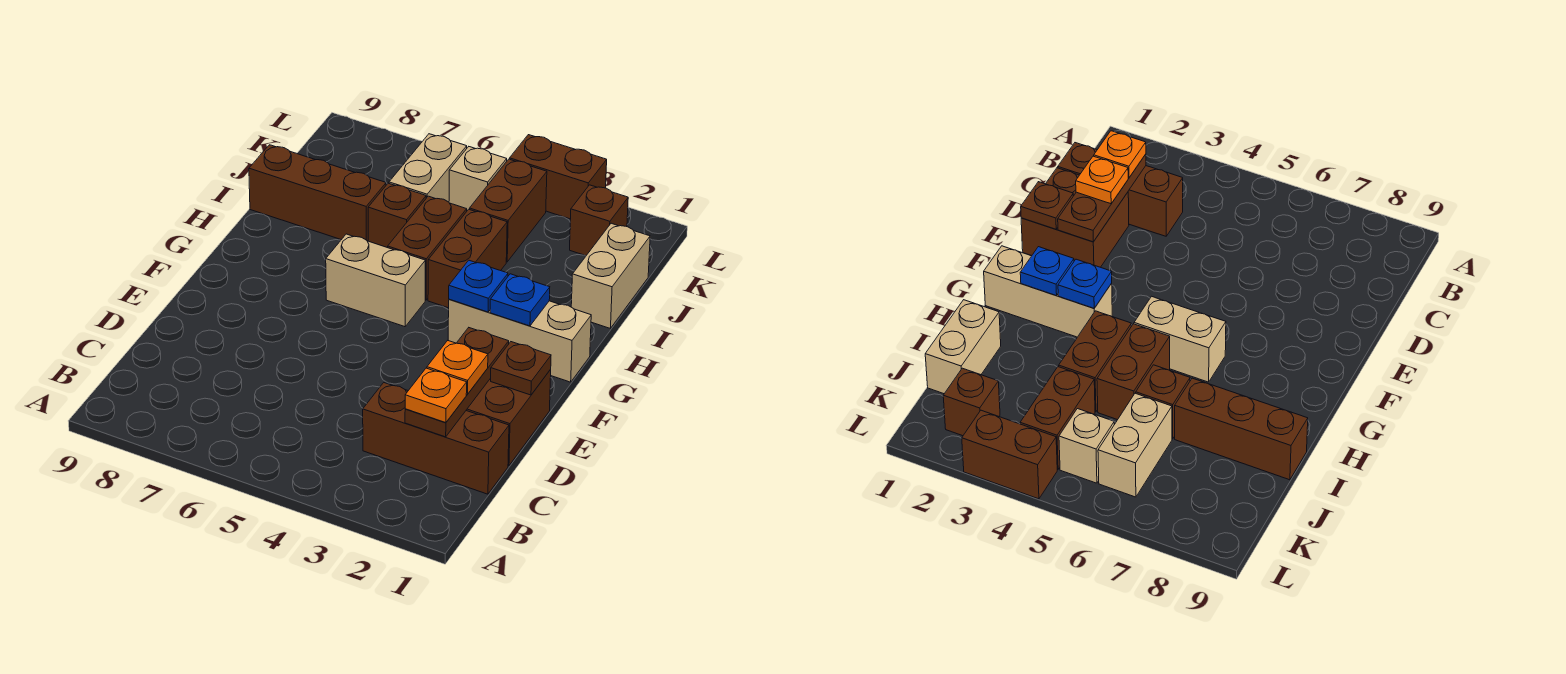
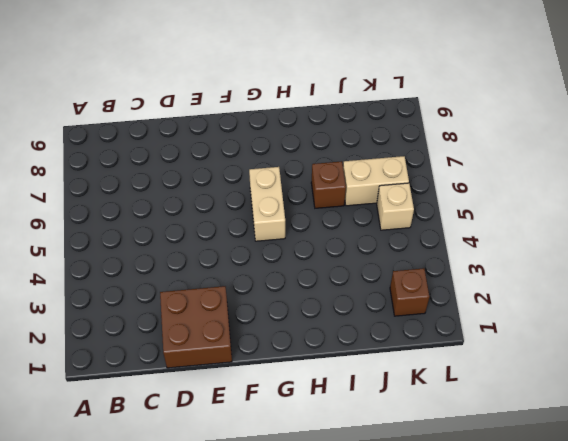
none -> brown 1x3 brick [363,383,509,494]
none -> tan 1x3 brick [448,299,591,382]
none -> brown 1x2 brick [428,209,507,308]

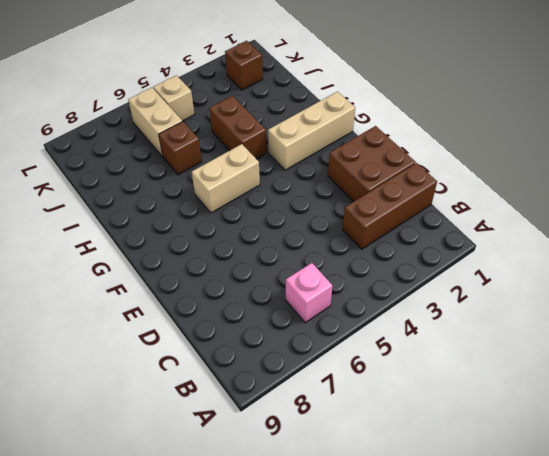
pink 1x1 brick [286,263,332,323] -> none
none -> brown 1x2 brick [388,196,467,300]
none -> tan 1x2 brick [571,223,650,328]
none -> brown 1x3 brick [249,145,386,241]

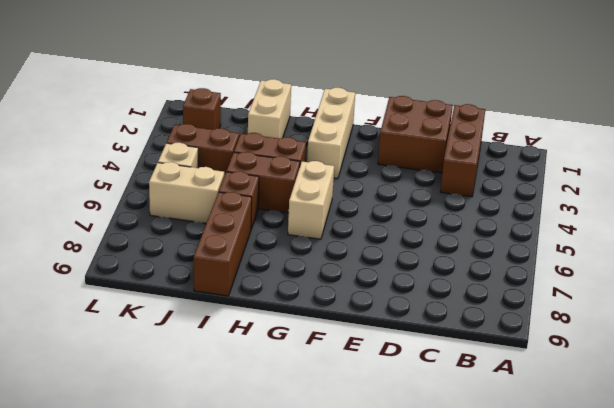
tan 1x2 brick [248,79,291,139] -> tan 1x2 brick turned to [571,223,650,328]
none -> brown 1x2 brick [510,135,607,219]
none -> brown 1x3 plate [405,328,509,437]
none -> brown 1x1 plate [491,342,551,395]

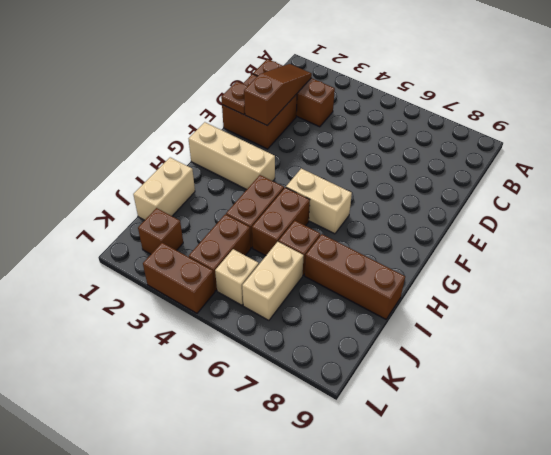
brown 1x3 slope [244,64,312,125] -> brown 1x3 plate [405,328,509,437]
none -> blue 1x1 plate [490,274,550,326]
none -> blue 1x1 plate [449,260,508,312]
none -> orange 1x1 plate [405,368,467,423]

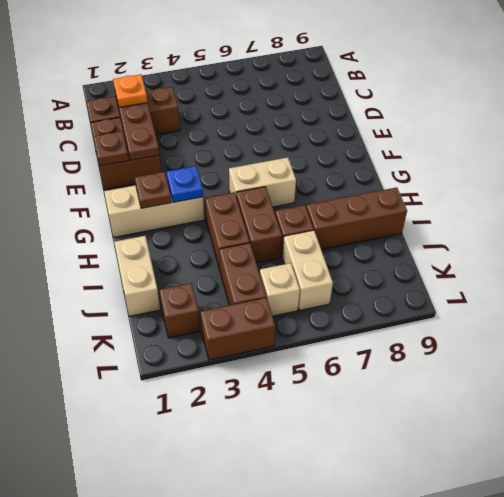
brown 1x1 plate [135,172,171,208] -> blue 1x1 plate [490,274,550,326]
none -> orange 1x1 plate [427,341,488,394]

